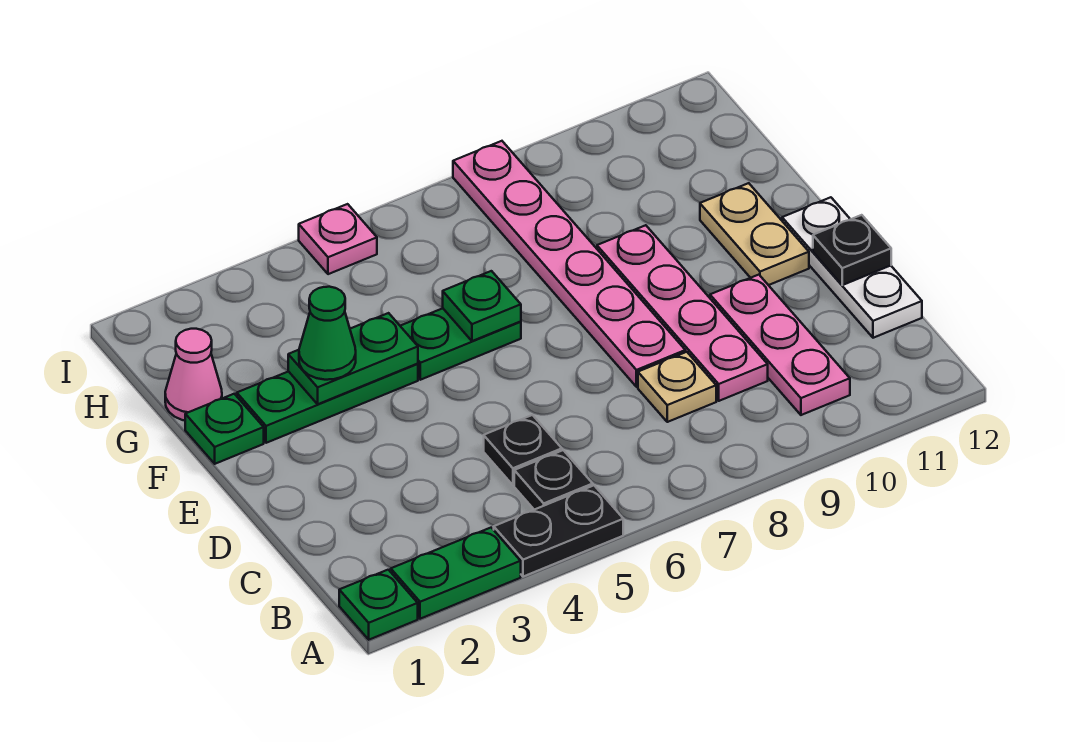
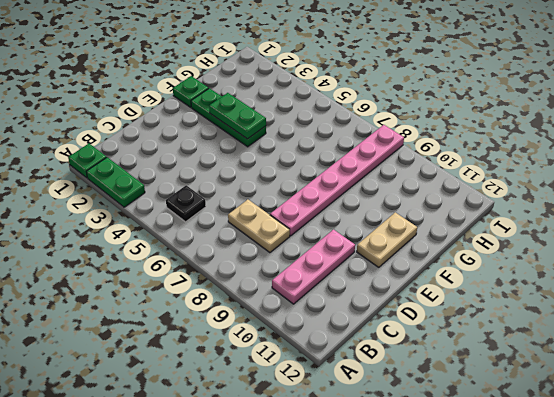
tan 1x2 plate [228,200,290,253] -> tan 1x1 plate [638,352,716,422]
none -> black 1x2 plate [494,485,623,577]
none -> black 1x1 plate [484,415,562,485]
none -> pink 1x4 plate [597,225,768,401]

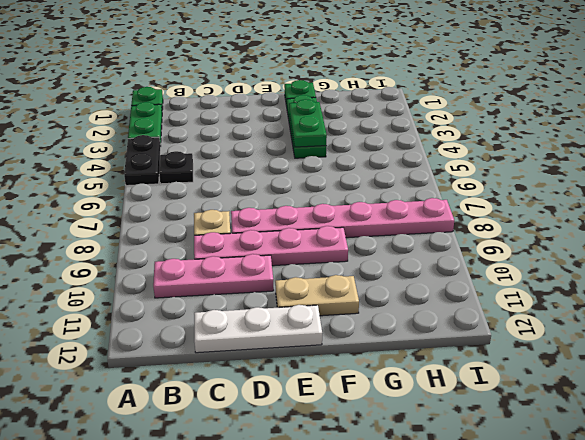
none -> black 1x1 plate [484,415,562,485]
none -> green 1x2 plate [401,308,521,380]
none -> pink 1x1 cone [165,329,222,420]

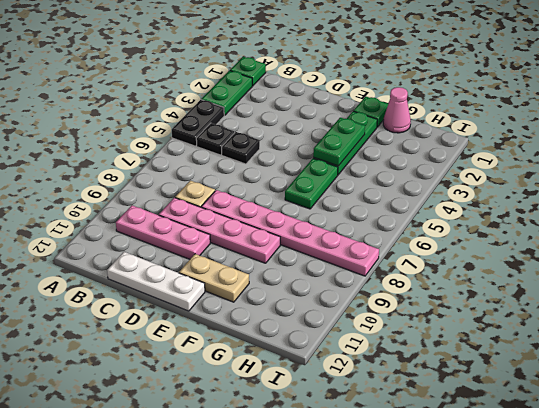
none -> pink 1x1 plate [299,204,377,274]
none -> black 1x1 plate [813,215,891,285]
none -> green 1x1 plate [443,271,521,341]

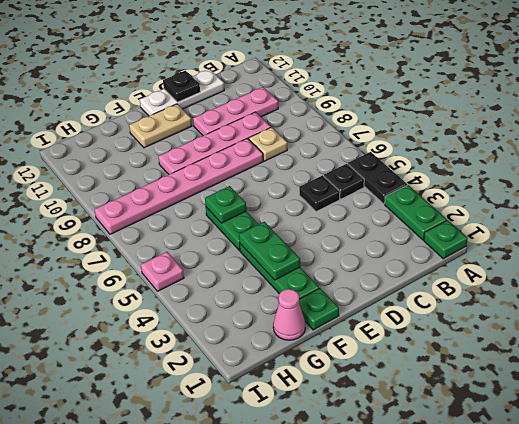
none -> green 1x1 cone [299,287,356,380]

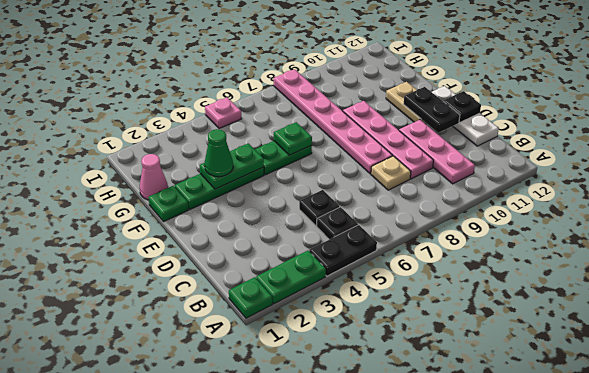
black 1x2 plate [404,87,460,133] -> none

